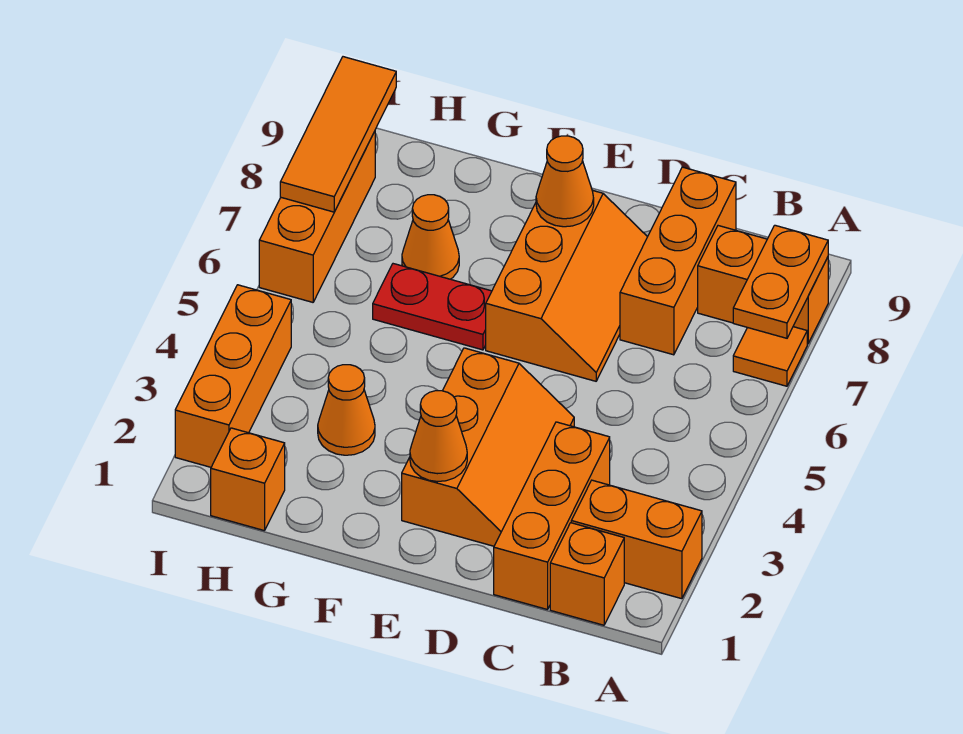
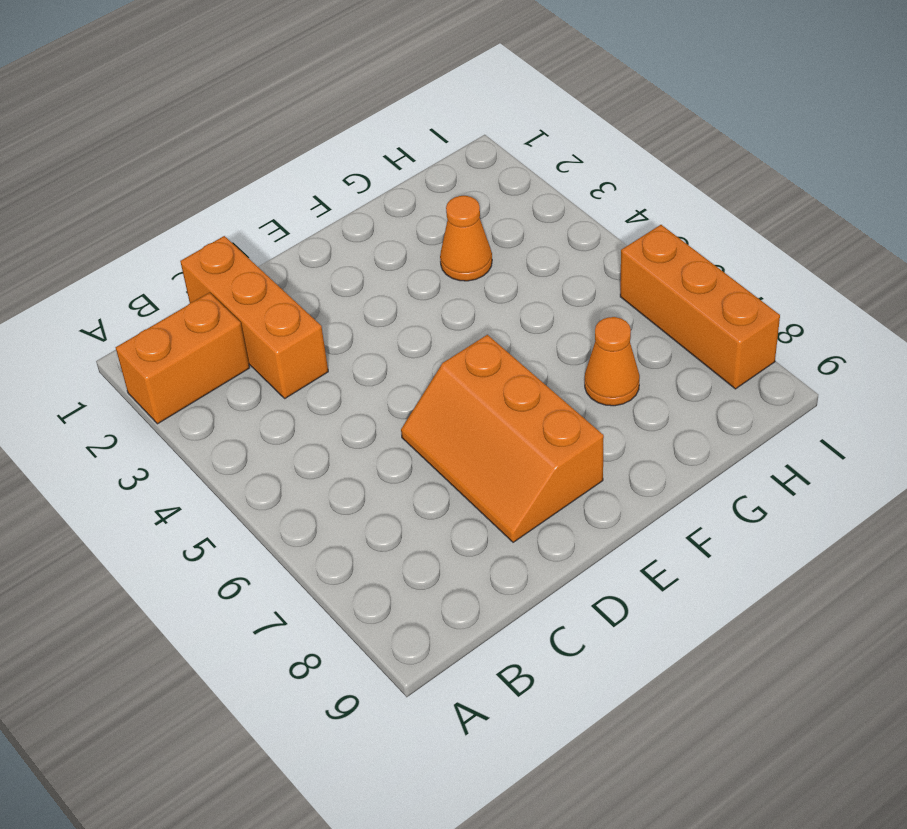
none -> orange 1x1 tile [733,327,807,386]
none -> orange 1x2 brick [698,226,828,344]
none -> orange 1x1 brick [550,523,624,625]

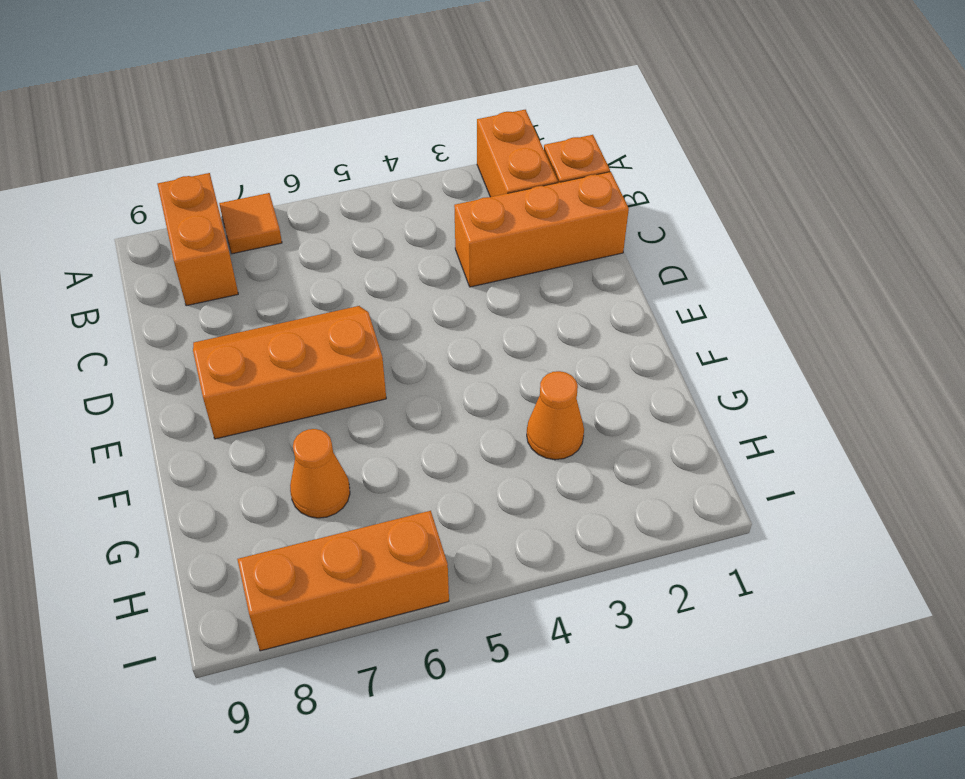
none -> orange 1x3 brick [620,167,736,355]
none -> orange 2x3 slope [402,348,574,546]
none -> red 1x2 plate [373,264,492,350]

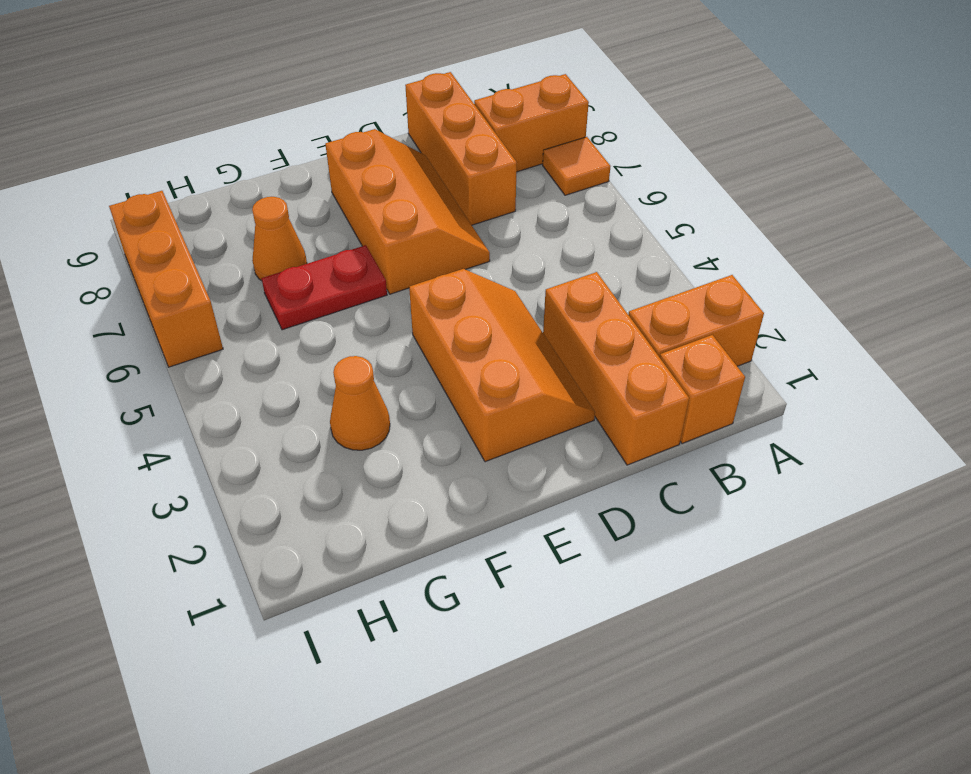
none -> orange 1x1 brick [211,428,285,531]
none -> orange 1x3 brick [175,285,291,467]
none -> orange 1x2 plate [733,225,828,338]

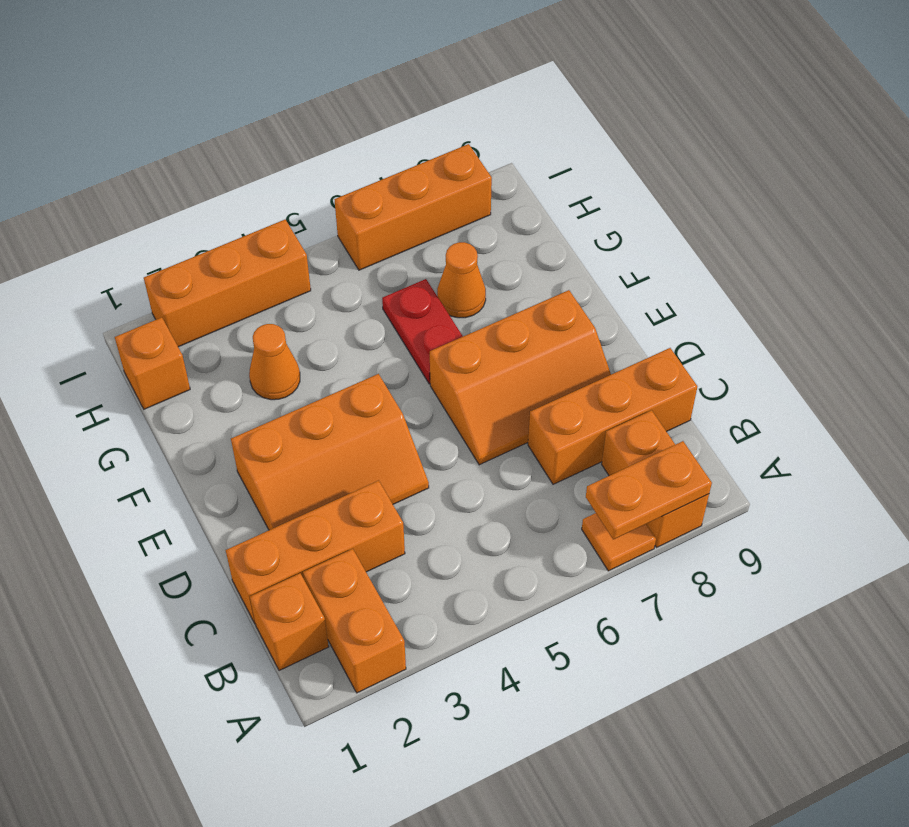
none -> orange 1x1 cone [410,391,467,482]
none -> orange 1x1 cone [536,136,594,227]
none -> orange 1x3 tile [280,57,396,212]

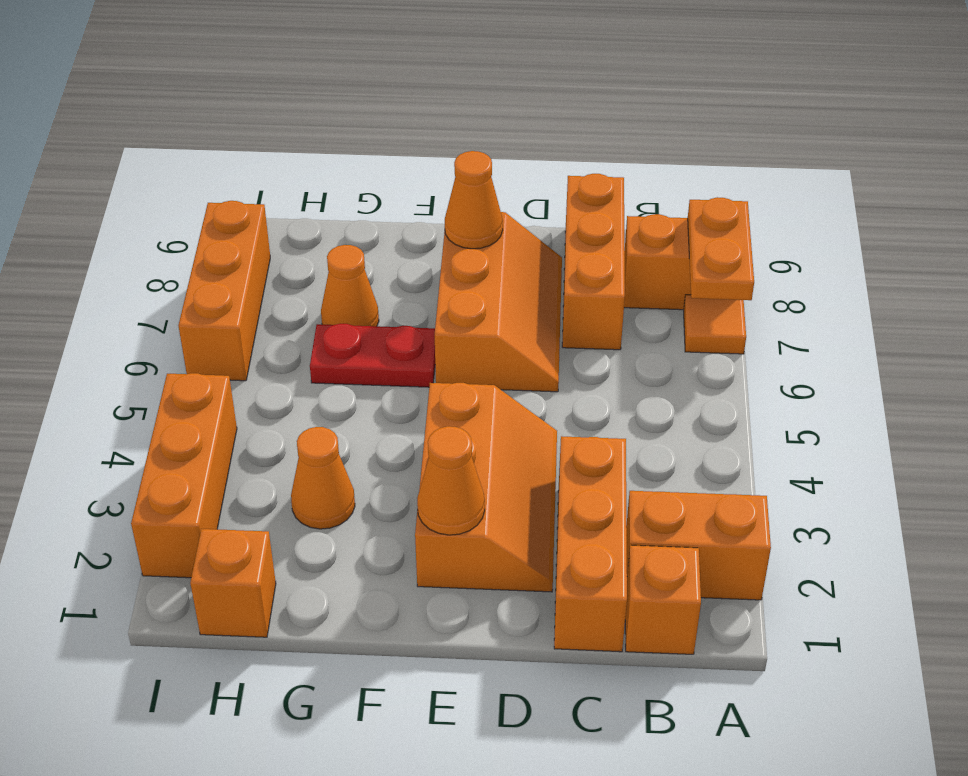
none -> orange 1x3 tile [280,57,396,212]

